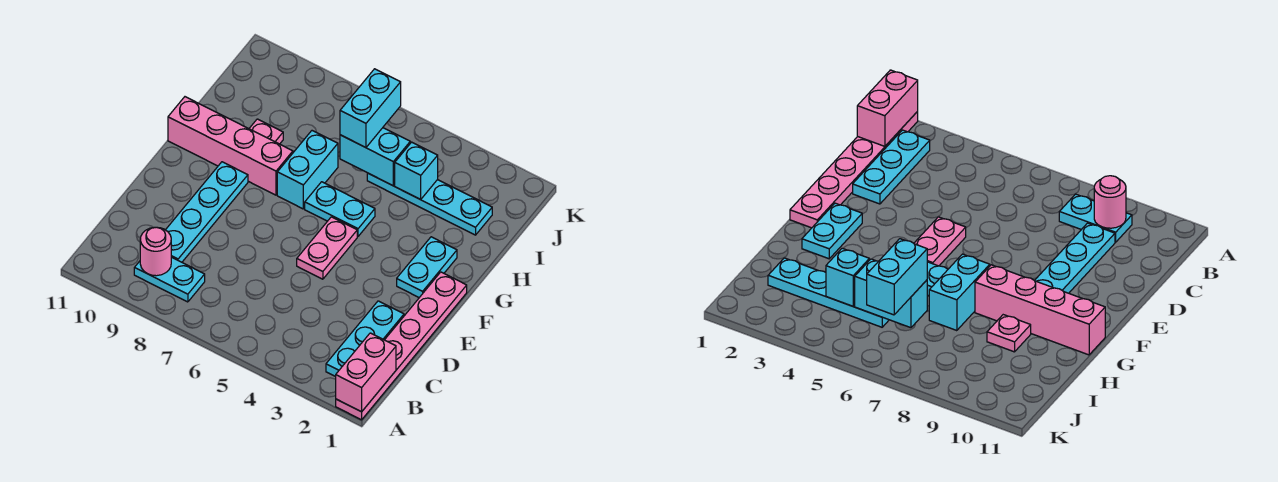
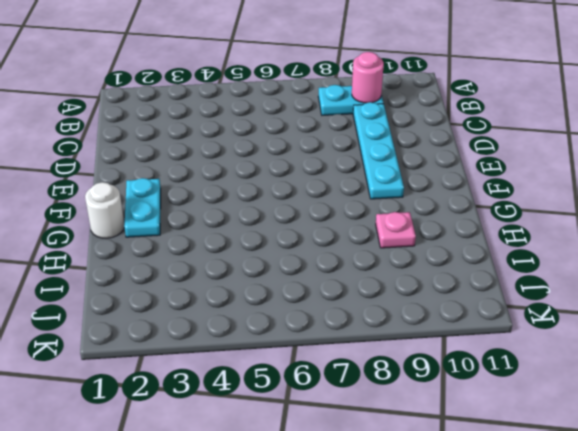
white 1x1 round brick [85,182,125,238] -> none
none -> pink 1x6 plate [336,272,467,420]
none -> cyan 1x3 plate [326,301,404,377]
none -> pink 1x2 plate [297,217,357,279]

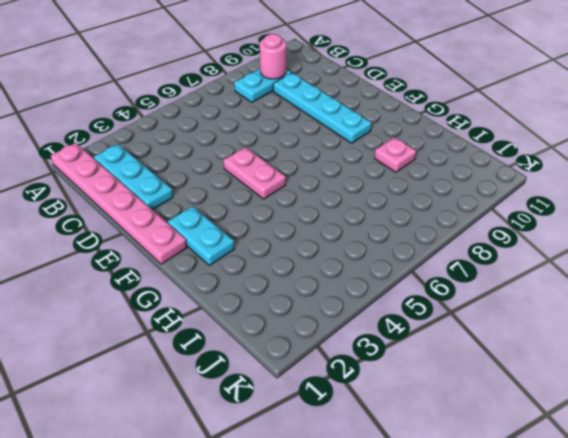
none -> cyan 1x2 plate [305,182,375,236]
none -> cyan 1x2 brick [277,131,338,209]
none -> pink 1x4 brick [168,97,293,195]

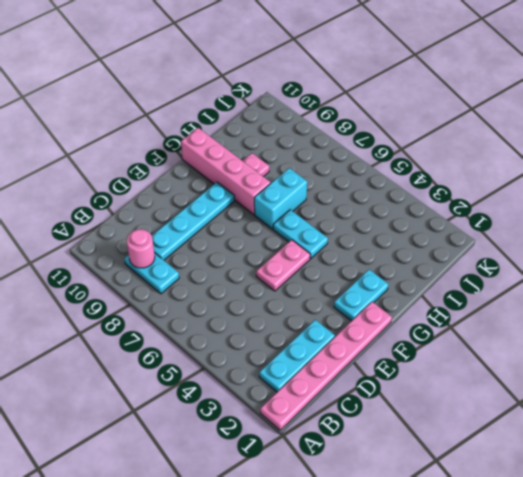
none -> cyan 1x4 plate [367,173,492,235]
none -> pink 1x2 brick [336,333,396,412]
none -> cyan 1x1 brick [395,142,438,199]

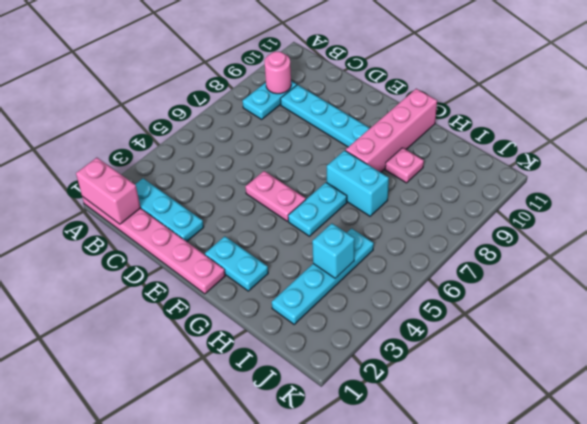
none -> cyan 1x2 brick [340,128,410,186]
none -> cyan 1x2 brick [340,69,401,148]

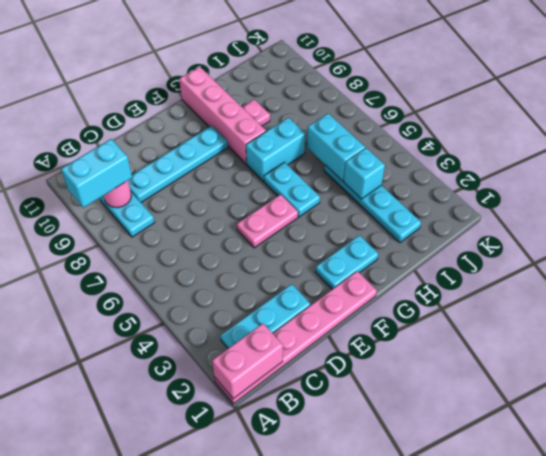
cyan 1x2 brick [61,139,132,208] -> cyan 1x2 brick moved to [340,69,401,148]

